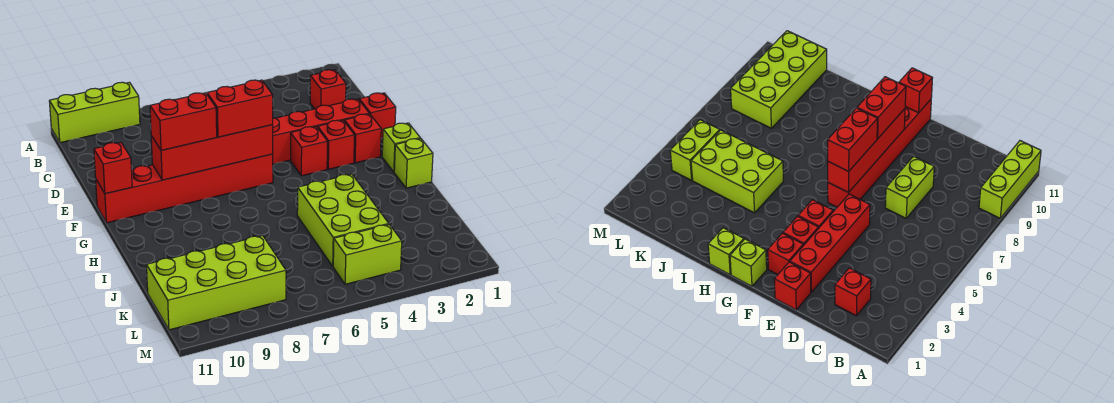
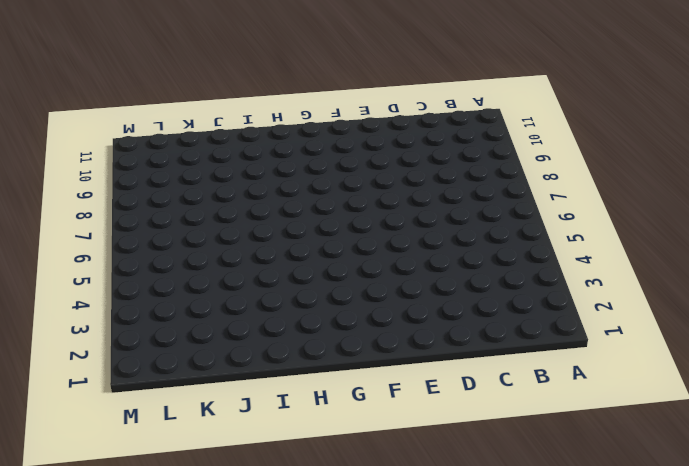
none -> lime 1x3 brick [49,82,140,143]
none -> red 1x1 brick [310,70,346,109]
none -> lime 1x2 brick [885,156,934,218]

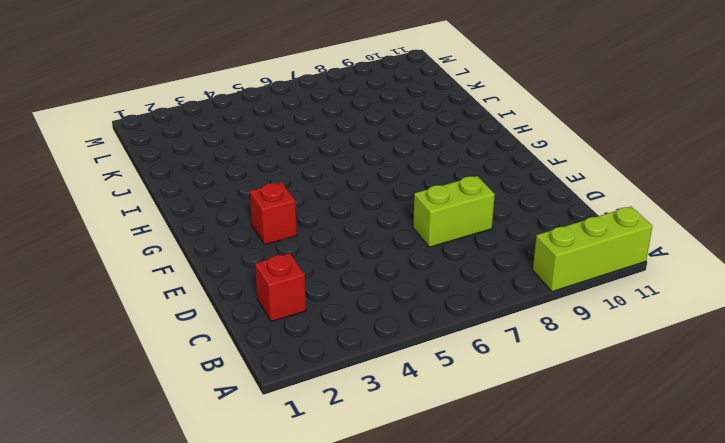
none -> red 1x1 brick [359,93,396,138]
none -> red 1x4 brick [273,99,369,164]
none -> red 1x1 brick [345,114,381,163]

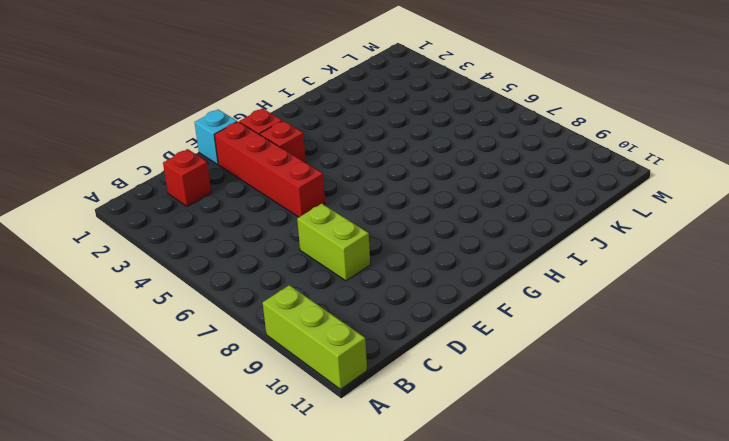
cyan 1x1 brick [195,110,237,164] -> red 1x1 brick [359,93,396,138]
none -> red 1x1 brick [291,127,327,176]
none -> red 1x6 brick [96,154,273,223]
none -> lime 1x1 brick [382,123,420,172]

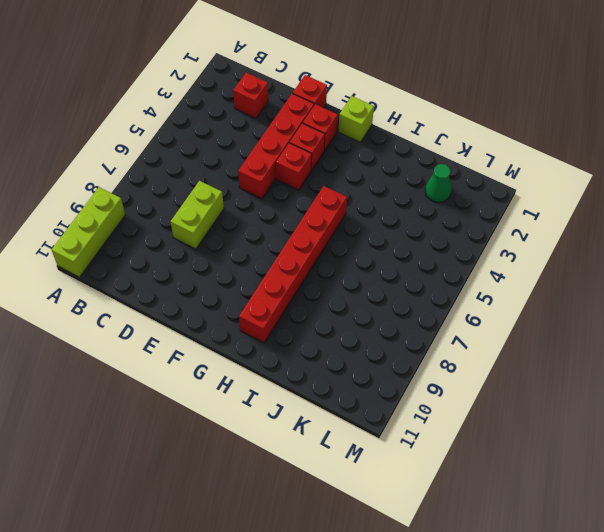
red 1x6 brick [239,186,347,343] -> red 1x6 brick moved to [96,154,273,223]
green 1x1 cone [425,164,451,202] -> none
none -> lime 1x1 brick [394,138,433,188]
none -> lime 2x3 brick [297,174,389,266]
none -> lime 2x4 brick [147,236,286,330]

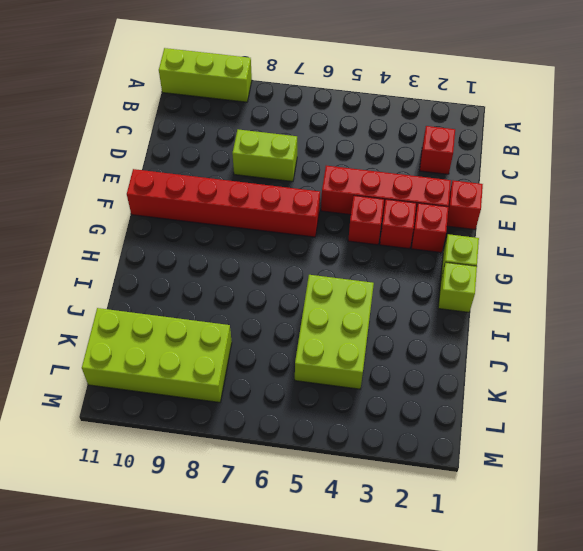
none -> lime 1x2 brick [333,225,402,284]
none -> red 1x4 brick [151,125,273,180]
none -> red 1x1 brick [94,143,132,194]

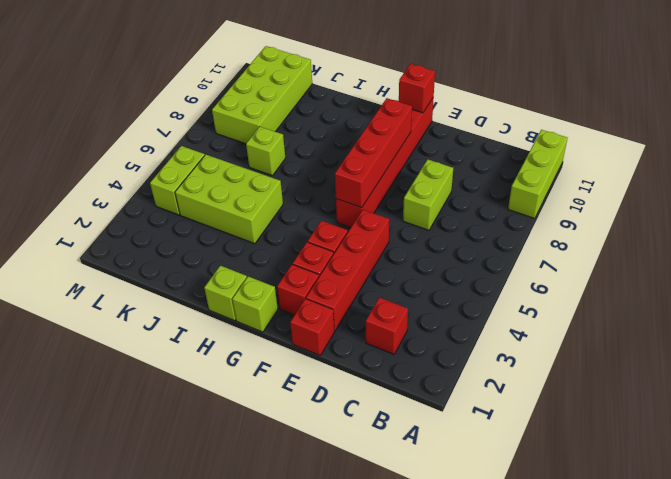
lime 1x1 brick [246,127,285,176] -> none
none -> red 1x2 brick [207,80,273,137]
none -> red 1x2 brick [150,93,217,150]

